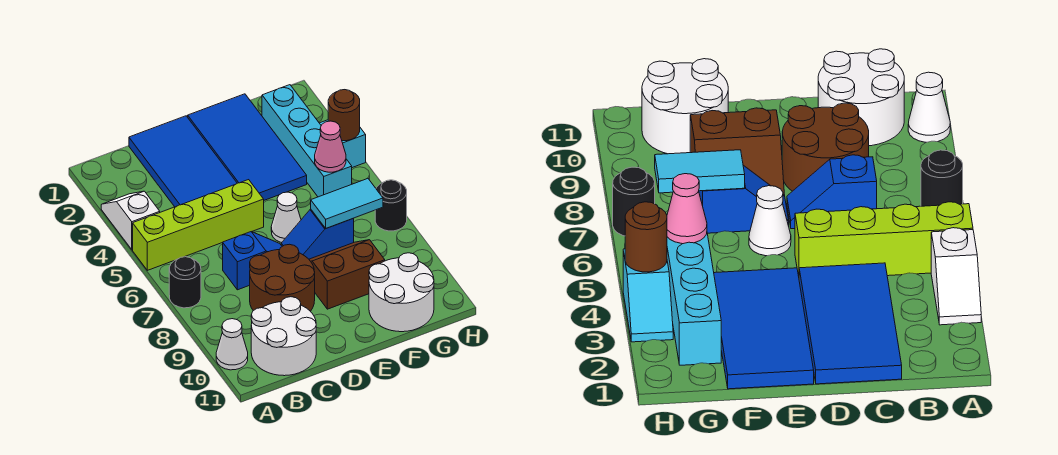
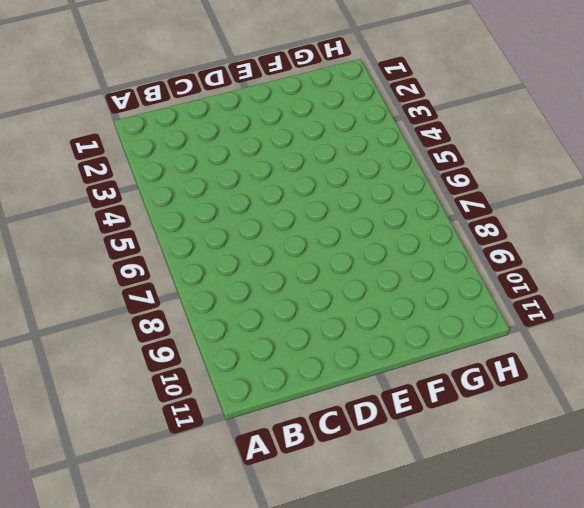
none -> white 1x2 slope [101,191,160,250]
none -> lime 1x4 brick [133,180,264,270]
none -> black 1x1 round brick [169,257,201,308]

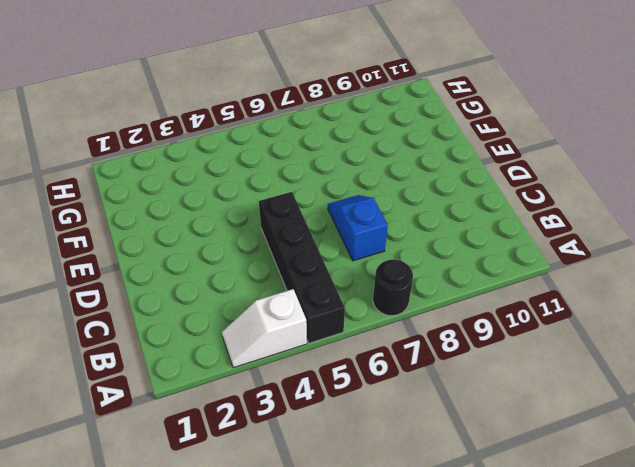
black 1x4 brick [259,192,345,343] -> lime 1x4 brick [133,180,264,270]
none -> white 1x1 cone [216,319,248,370]
none -> white 2x2 round brick [251,297,316,376]
none -> blue 2x4 tile [129,116,237,207]

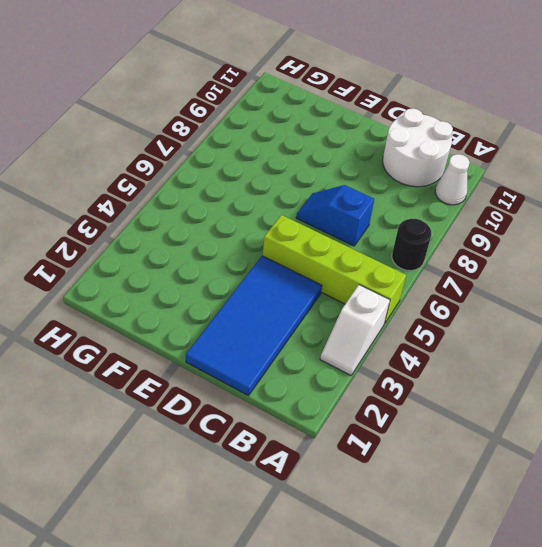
none -> brown 2x2 round brick [250,244,315,311]
none -> blue 2x4 tile [188,94,307,200]
none -> white 1x1 cone [271,192,301,243]

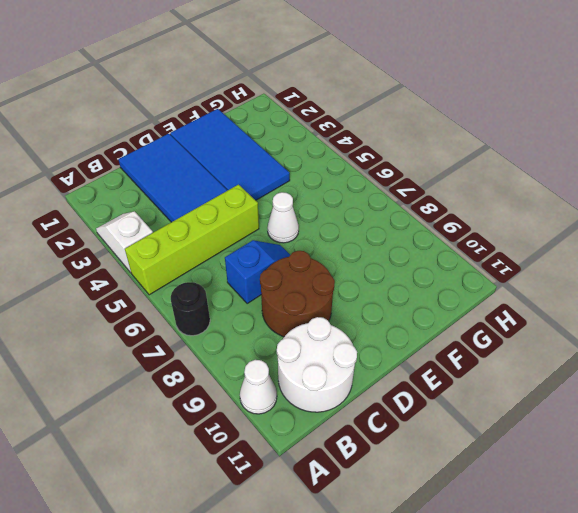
none -> blue 1x2 slope [281,209,354,259]
none -> brown 2x2 slope [309,240,385,309]
none -> white 2x2 round brick [369,253,434,332]

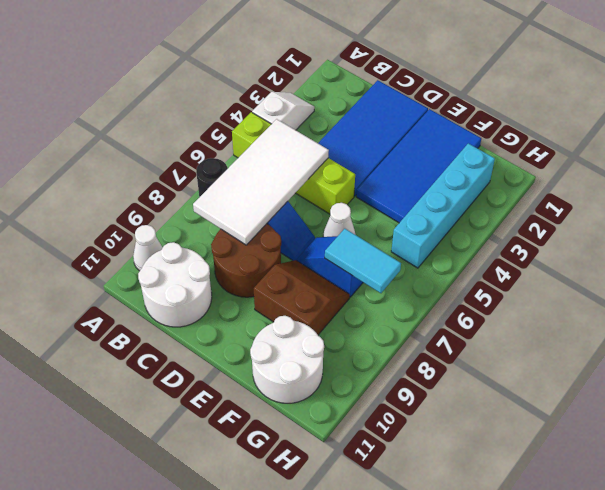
white 2x4 tile [193,119,329,245] -> none
none -> cyan 1x2 slope [320,120,366,168]
none -> black 1x1 round brick [375,180,407,231]
none -> pink 1x1 cone [315,121,346,172]

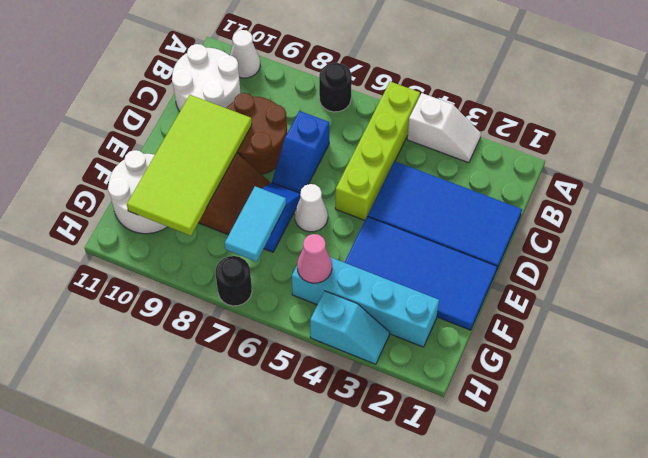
lime 2x4 tile [127,95,252,236] -> none
none -> brown 1x1 round brick [328,90,360,141]

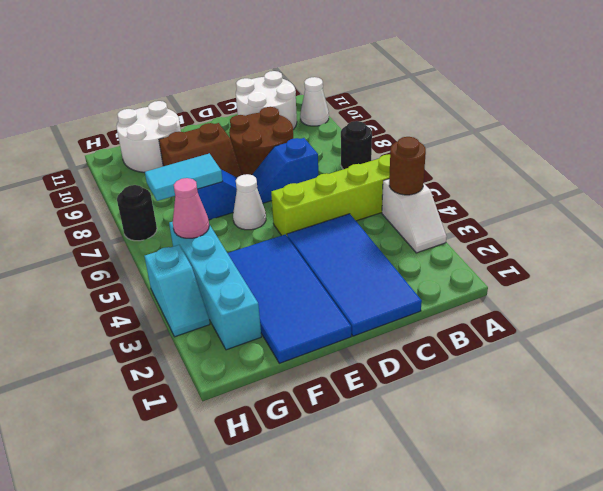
brown 1x1 round brick [389,137,426,195] -> brown 1x1 round brick moved to [328,90,360,141]

